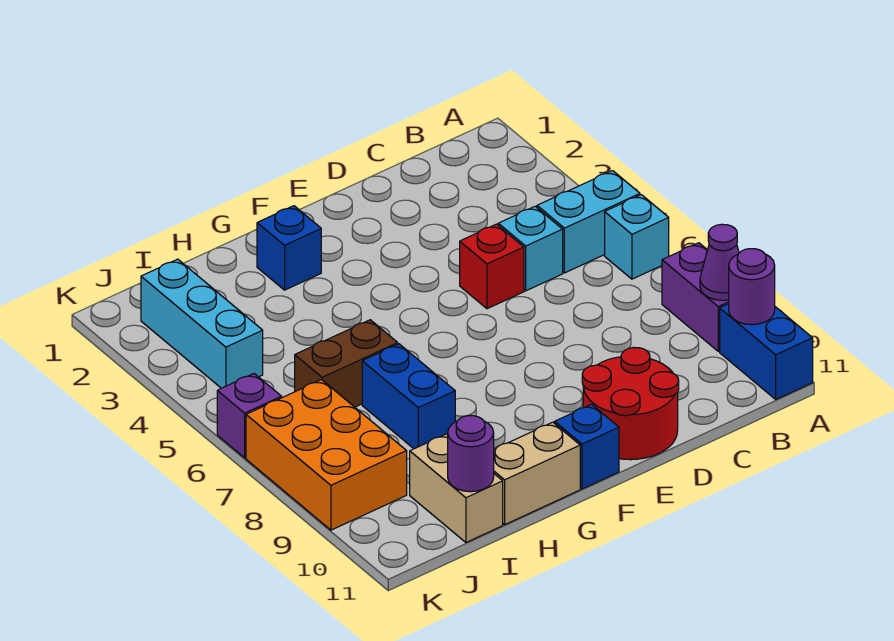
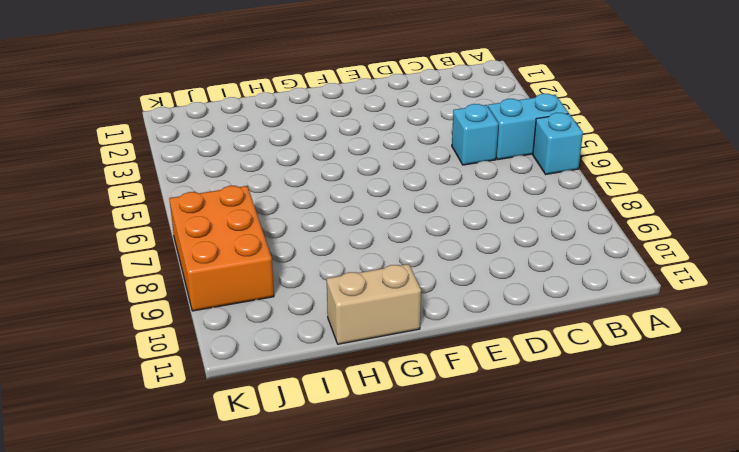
none -> purple 1x2 brick [662,243,729,351]
none -> blue 1x2 brick [720,304,813,399]
none -> red 1x1 brick [460,224,524,309]

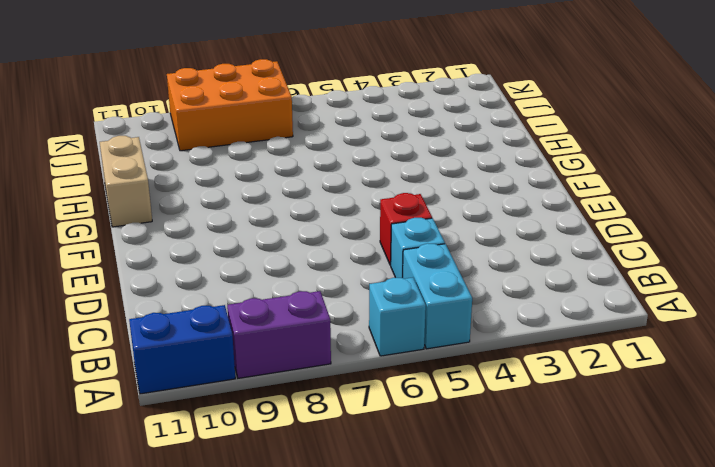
none -> red 2x2 round brick [582,348,679,460]
none -> blue 1x1 brick [555,404,619,489]
none -> blue 1x1 brick [257,206,321,290]

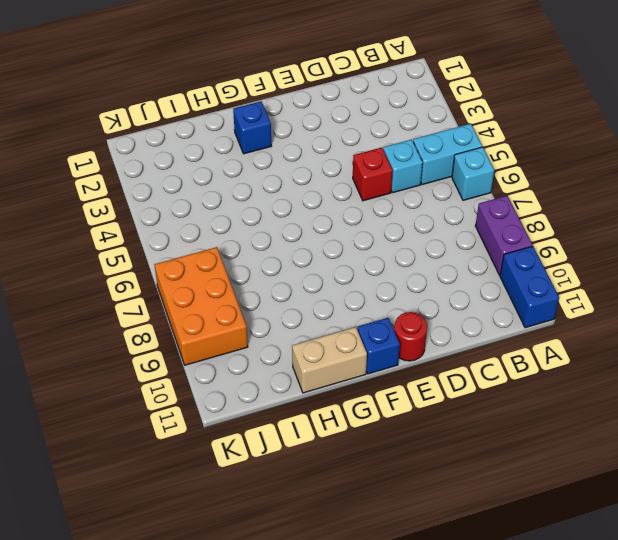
red 1x1 round brick [394,312,427,361] -> red 2x2 round brick [582,348,679,460]
none -> brown 1x2 brick [295,320,398,407]
none -> blue 1x2 brick [362,344,455,449]
none -> tan 1x2 brick [410,434,503,542]

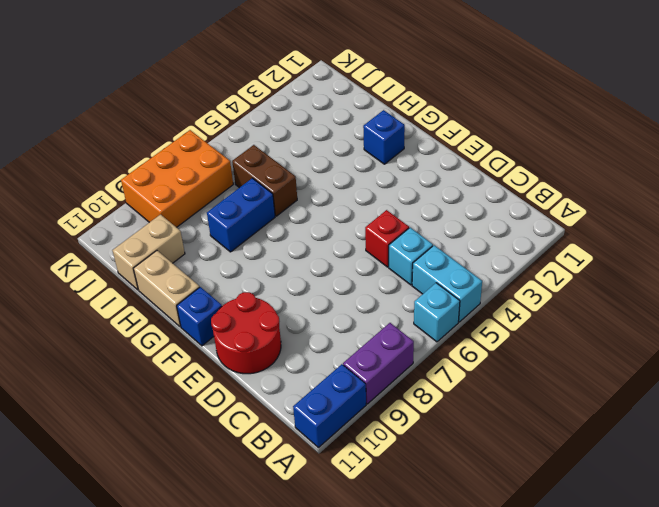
none -> cyan 1x3 brick [141,259,263,388]
none -> purple 1x1 brick [217,374,282,458]
none -> purple 1x1 cone [700,224,739,301]

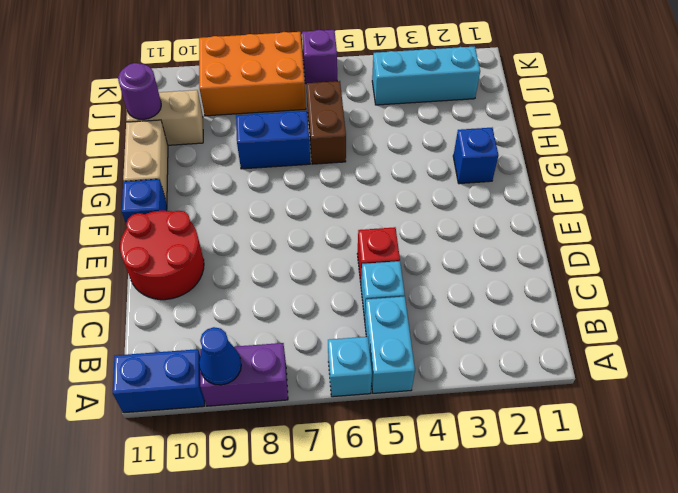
blue 1x1 cone [199,327,241,385] -> purple 1x1 cone [700,224,739,301]
none -> purple 1x1 round brick [729,249,775,325]

